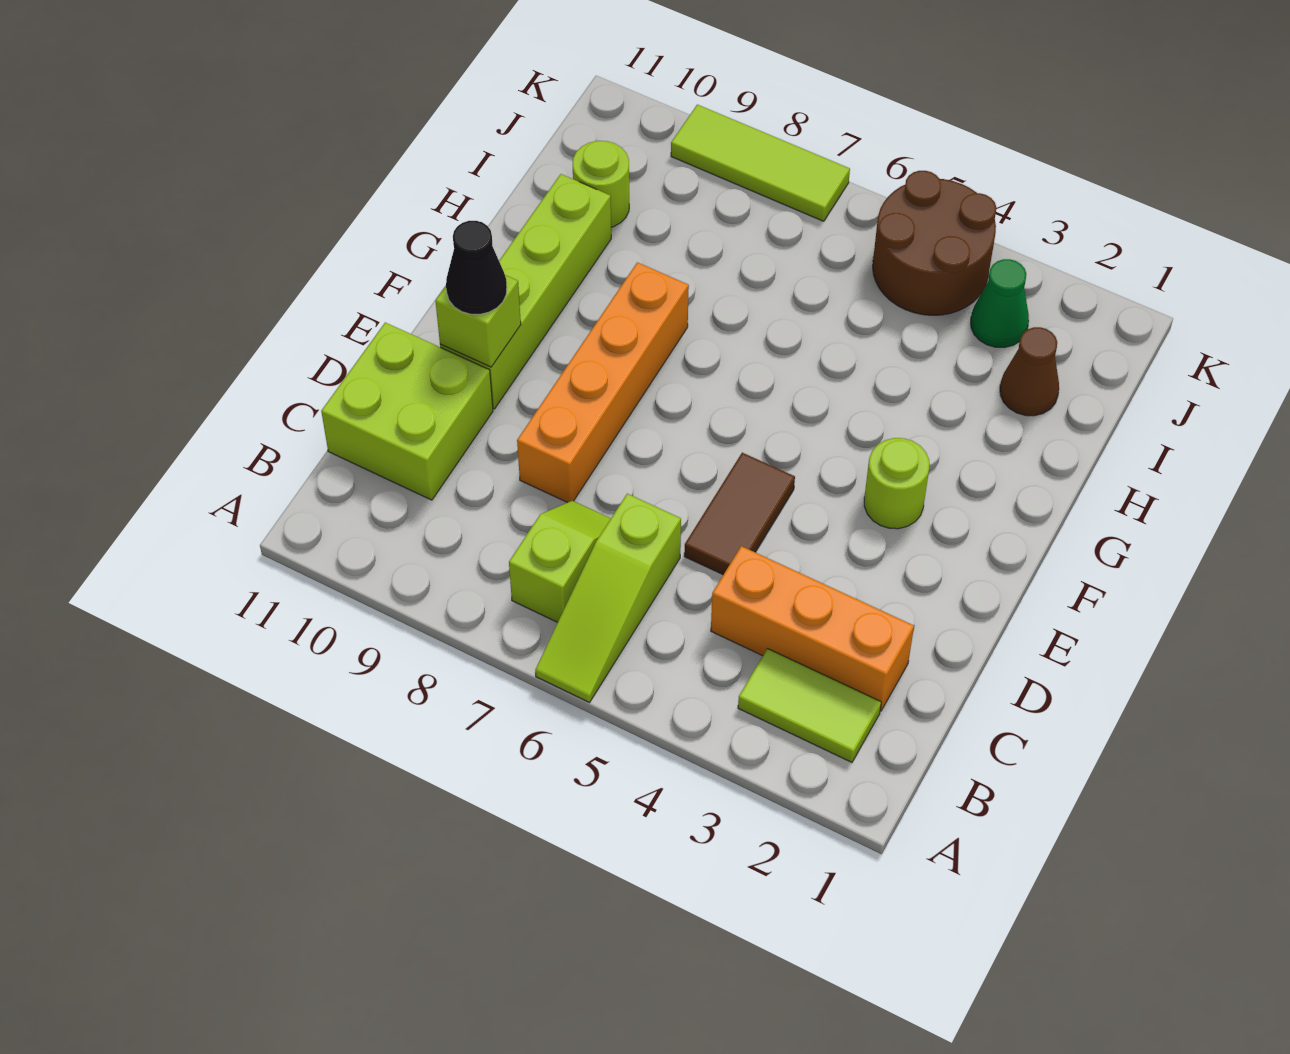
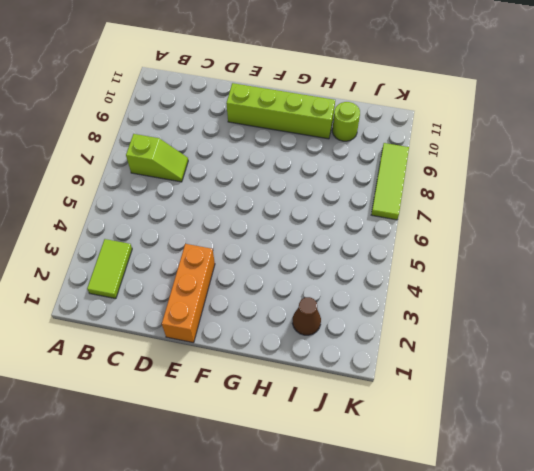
orange 1x3 brick [162,244,215,343] -> orange 1x3 brick moved to [711,546,914,711]
none -> lime 1x3 slope [535,494,681,702]
none -> lime 2x2 brick [321,322,493,500]
none -> brown 1x2 tile [684,453,795,575]

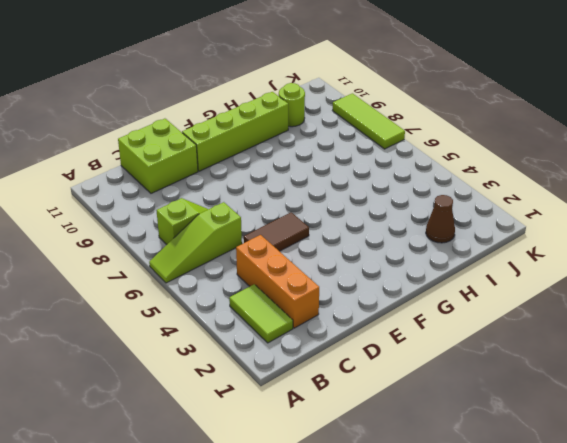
none -> orange 1x4 brick [517,262,689,503]
none -> lime 1x1 round brick [864,438,929,529]
none -> green 1x1 cone [971,259,1029,347]

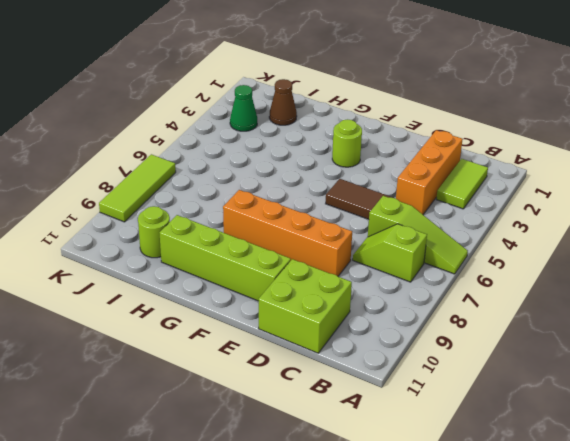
none -> brown 2x2 round brick [873,171,996,315]
none -> lime 1x1 brick [436,275,521,367]
none -> black 1x1 cone [446,221,507,314]

